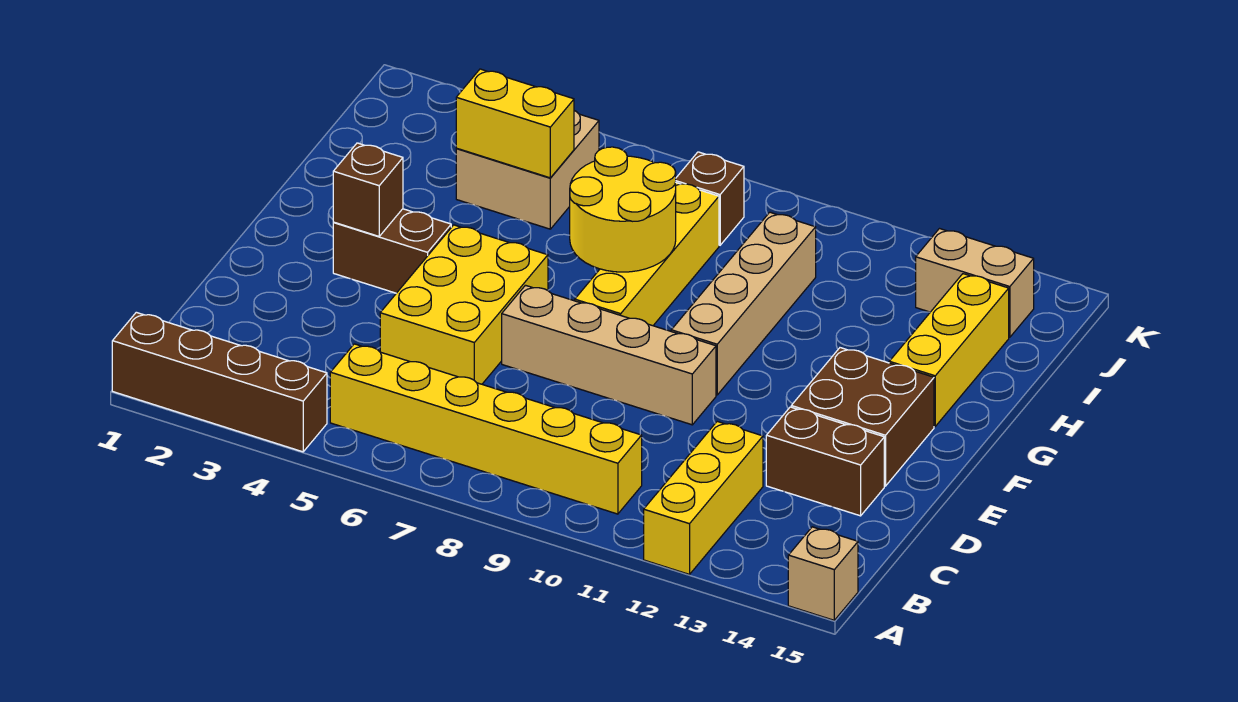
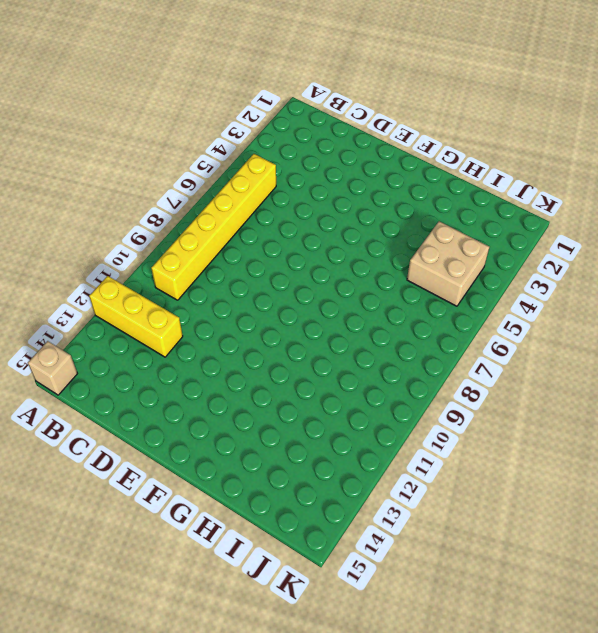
none -> brown 1x4 brick [112,312,327,452]
none -> yellow 2x3 brick [380,225,548,384]
none -> brown 1x2 brick [766,407,884,516]

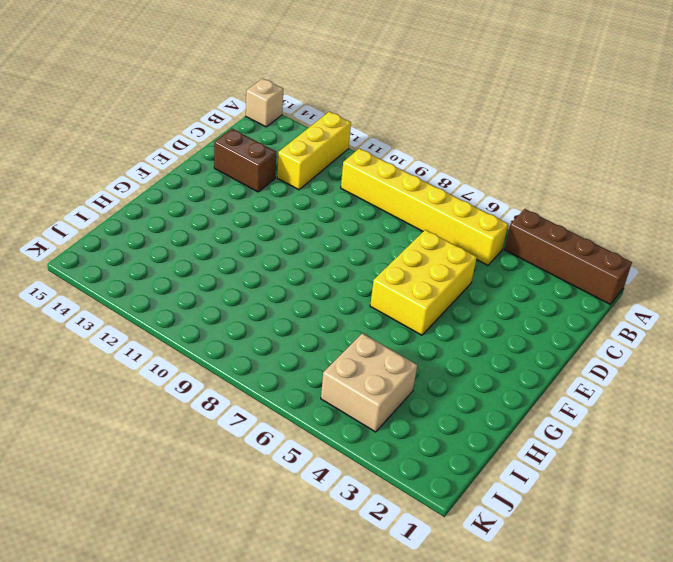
none -> tan 1x4 brick [502,285,716,425]
none -> brown 2x2 brick [791,348,934,486]
none -> brown 1x2 brick [333,209,451,293]

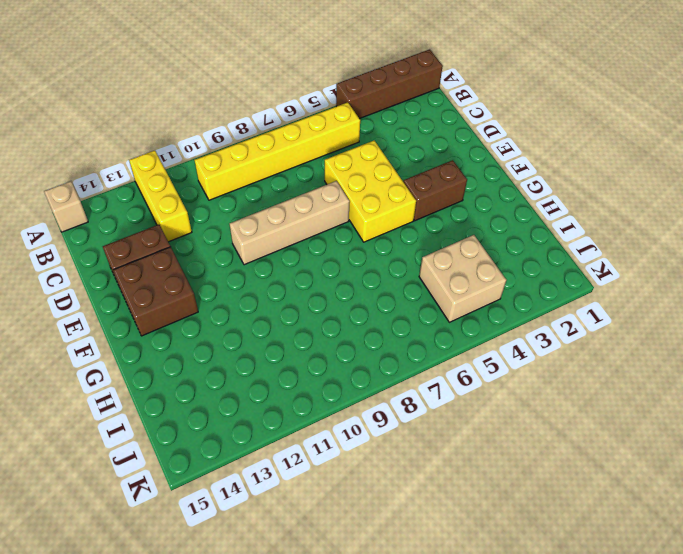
none -> yellow 1x4 brick [575,182,719,326]
none -> tan 1x4 brick [671,212,816,395]
none -> yellow 1x3 brick [889,274,1009,426]

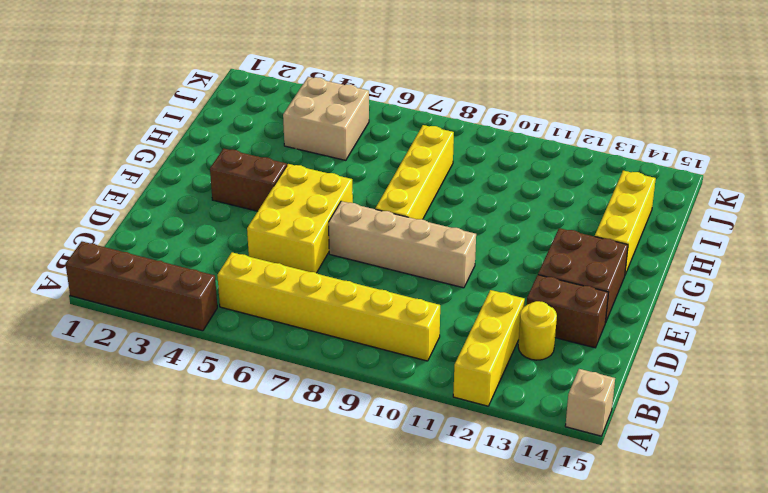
yellow 1x1 round brick [518,301,557,360] -> none
none -> tan 1x4 brick [671,212,816,395]
none -> brown 1x1 brick [676,152,744,245]
none -> tan 1x2 brick [916,229,1034,337]

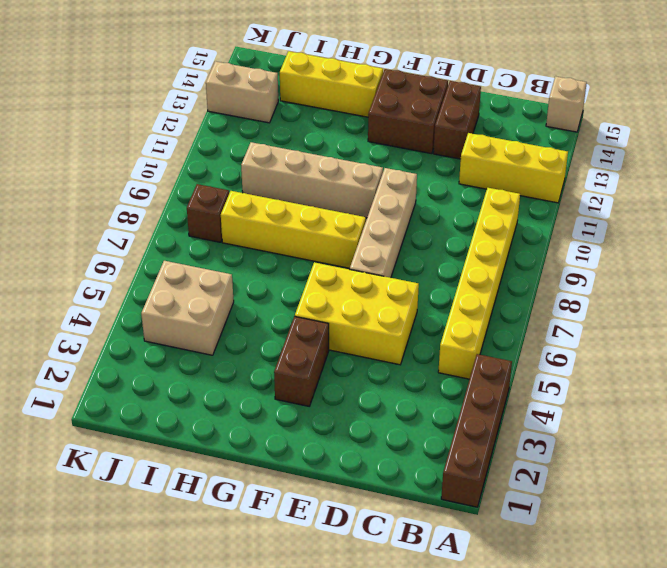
tan 1x2 brick [206,61,278,123] -> tan 1x2 brick turned to [916,229,1034,337]
none -> brown 1x1 brick [333,143,403,236]
none -> yellow 2x2 round brick [570,147,676,272]
none -> yellow 1x2 brick [456,69,574,178]

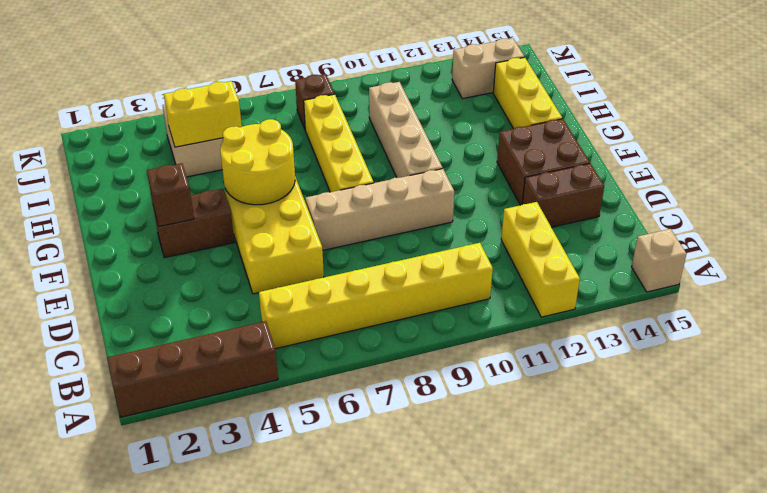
yellow 2x2 round brick [220,119,295,205] -> yellow 2x2 round brick moved to [570,147,676,272]

